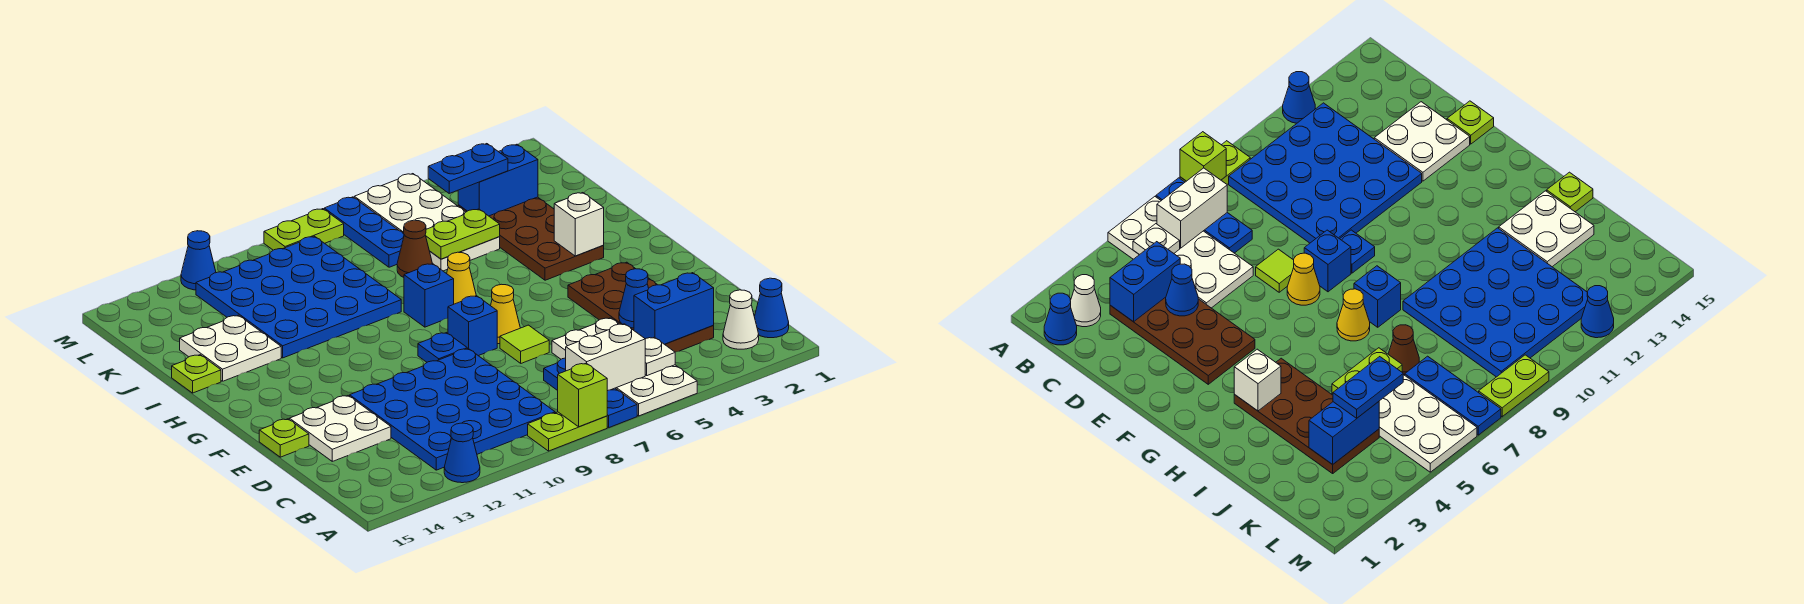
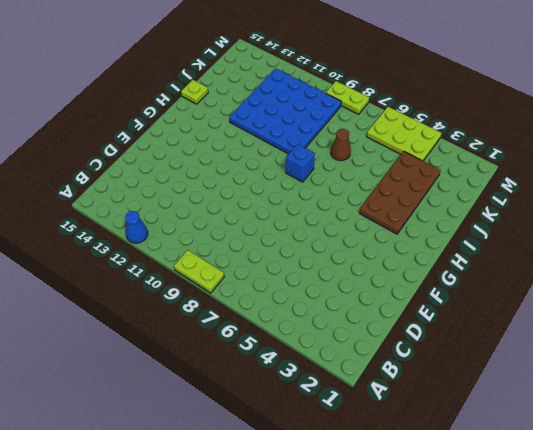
lime 2x3 plate [367,107,441,161] -> white 2x4 plate [354,174,500,271]
none -> white 2x4 plate [552,318,697,416]
none -> blue 1x3 plate [544,358,637,427]
none -> blue 1x1 cone [754,278,789,338]
none -> white 1x1 cone [723,290,759,349]

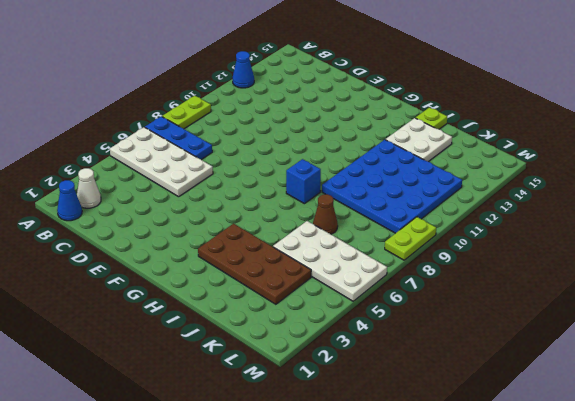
none -> blue 4x4 plate [350,349,555,470]
none -> brown 2x4 plate [568,262,714,352]
none -> white 2x2 plate [289,396,391,461]
none -> lime 1x1 tile [500,325,549,363]

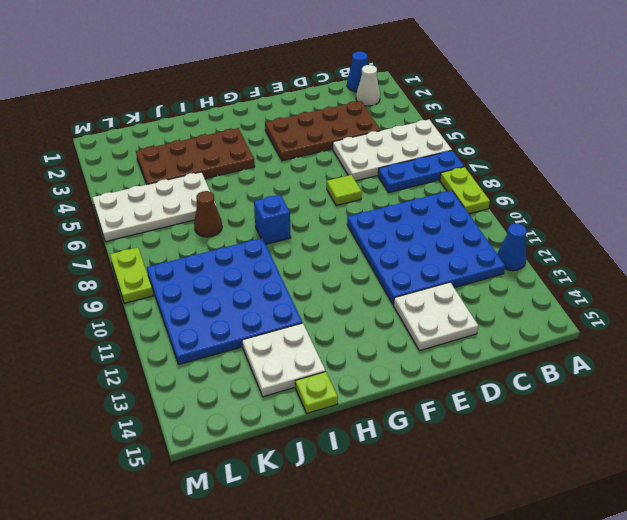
none -> lime 1x1 plate [259,419,309,457]
none -> yellow 1x1 cone [491,284,520,344]
none -> blue 1x1 brick [448,296,497,356]
none -> blue 1x1 plate [418,333,467,362]

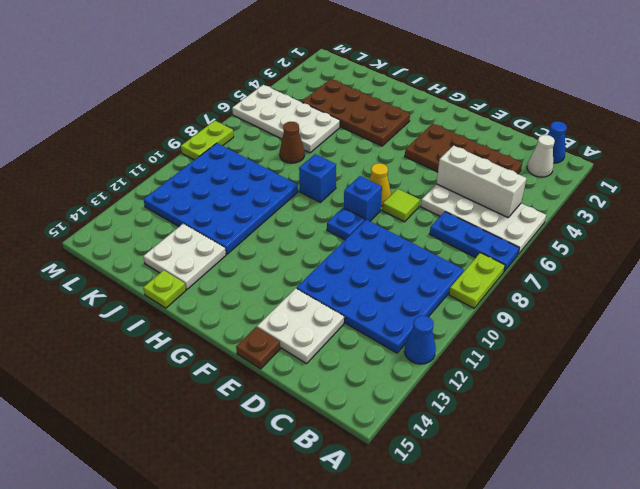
white 1x3 brick [436,146,527,217] -> white 1x1 plate [645,337,675,376]
brown 1x1 plate [236,327,280,369] -> lime 1x1 plate [259,419,309,457]
none -> yellow 1x1 cone [447,252,476,304]
none -> blue 1x3 plate [324,197,404,267]
none -> blue 1x1 cone [181,231,216,290]
none -> lime 1x1 brick [558,363,607,427]

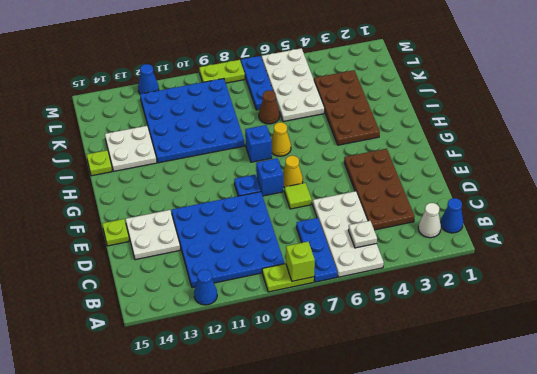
none -> white 1x2 brick [566,324,645,391]
none -> blue 1x2 brick [634,273,714,344]
none -> blue 1x1 cone [619,269,649,328]
none -> white 1x1 brick [554,193,604,256]

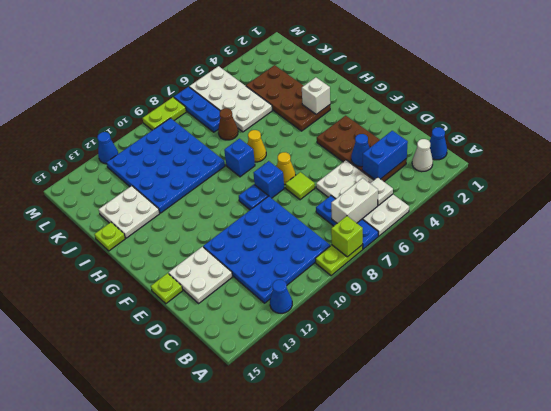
none -> lime 1x2 plate [425,209,500,259]
none -> blue 1x2 brick [458,144,538,216]
none -> blue 1x2 plate [428,144,508,193]

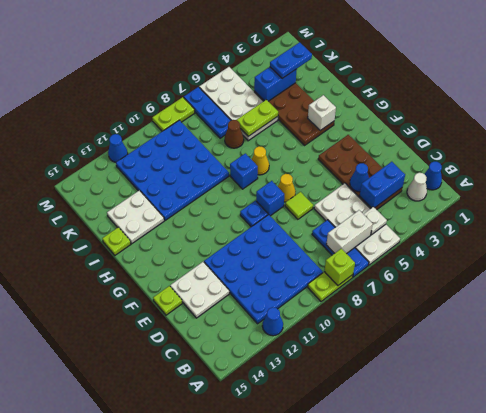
blue 1x2 plate [270,42,312,78] -> blue 1x2 plate moved to [428,144,508,193]

